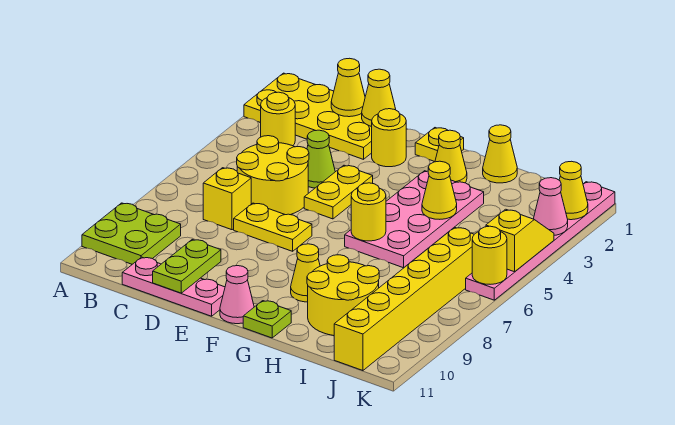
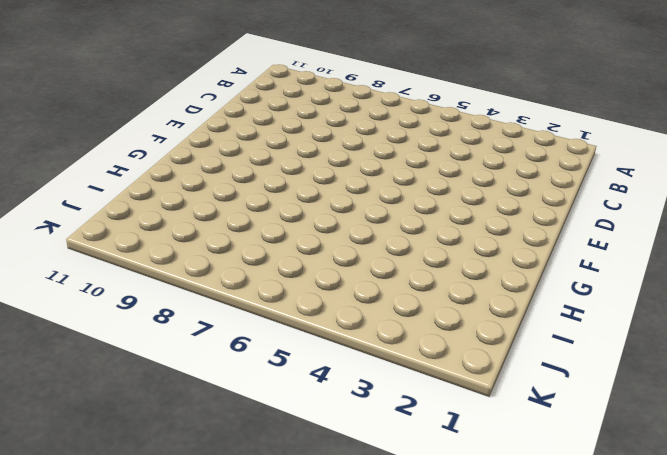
none -> yellow 2x4 plate [244,73,372,159]
none -> lime 2x2 plate [82,203,181,264]
none -> yellow 1x1 round brick [261,92,295,146]

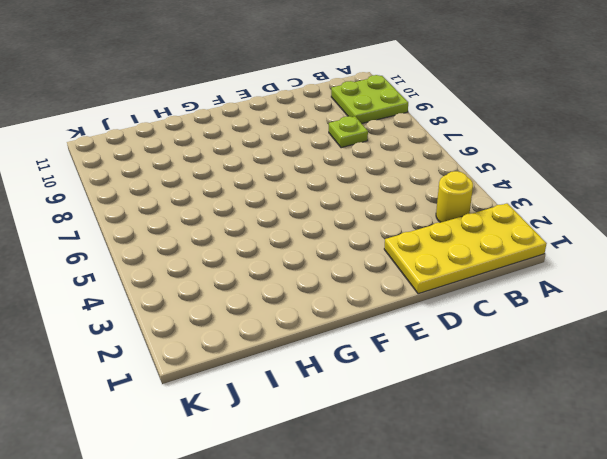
lime 1x1 plate [329,116,368,148] -> lime 1x1 plate moved to [243,301,291,338]
none -> yellow 2x2 round brick [237,136,309,215]
none -> yellow 1x1 brick [203,168,251,230]
none -> pink 1x3 plate [122,257,225,316]

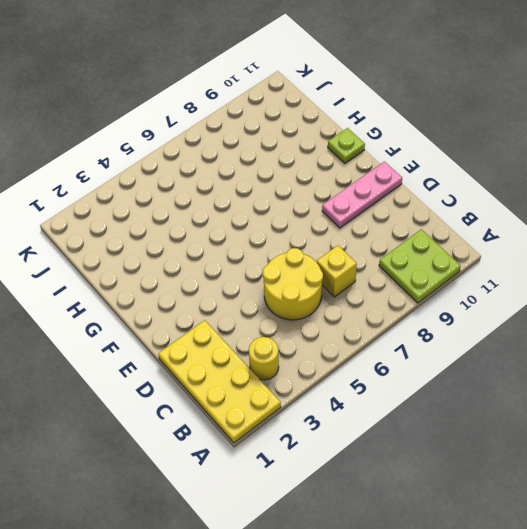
pink 1x3 plate [322,162,402,228] -> pink 1x3 plate turned to [122,257,225,316]
none -> lime 1x1 cone [307,130,335,188]
none -> yellow 1x2 plate [234,203,312,251]
none -> yellow 1x1 round brick [372,109,406,167]

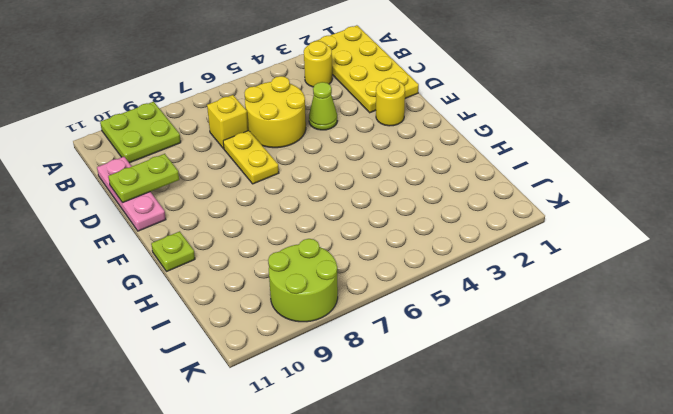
lime 2x2 round brick [268,239,338,322] -> yellow 1x6 brick [334,227,474,371]
none -> yellow 1x2 plate [304,165,373,219]
none -> yellow 1x1 plate [415,128,464,162]
none -> pink 1x1 cone [220,265,254,324]

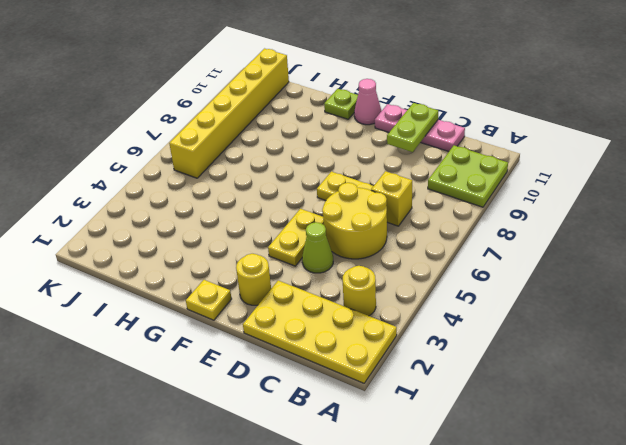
none -> yellow 1x1 cone [435,130,467,183]
none -> pink 2x4 plate [345,171,484,268]
none -> yellow 1x1 cone [291,244,320,302]

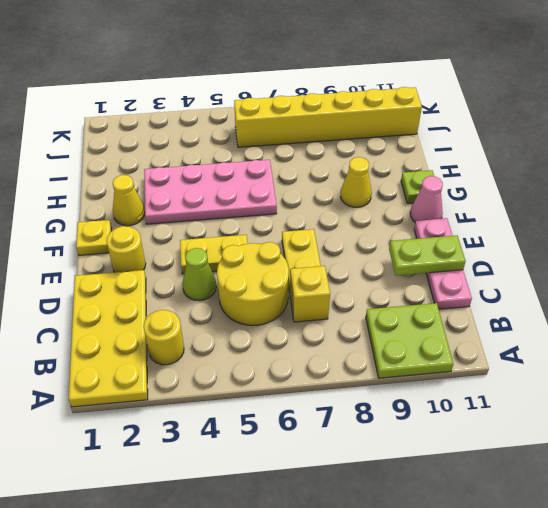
none -> yellow 1x1 cone [483,125,517,183]
none -> yellow 2x2 round brick [307,255,379,336]
none -> pink 1x6 plate [466,182,615,300]

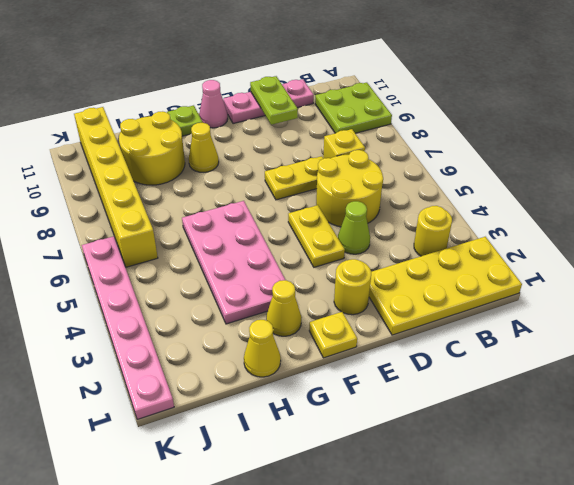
none -> yellow 1x1 cone [331,58,365,117]
none -> yellow 1x1 cone [362,69,396,126]
none -> yellow 1x1 round brick [351,183,386,241]

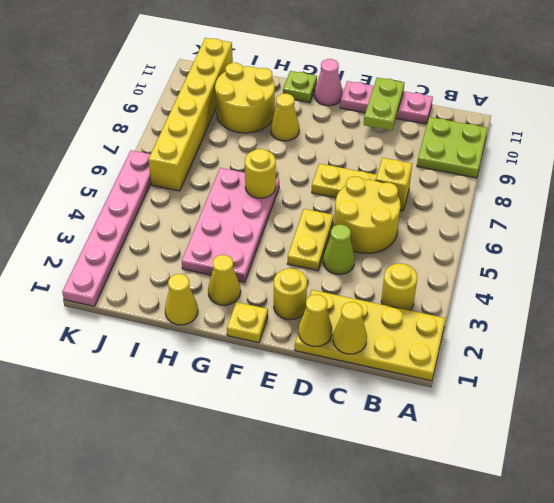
none -> yellow 1x1 cone [422,161,457,219]
none -> yellow 1x1 cone [559,161,588,220]
none -> pink 1x1 cone [534,178,568,235]

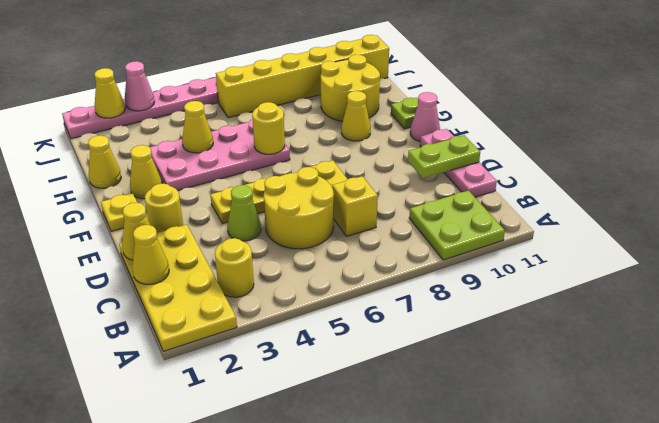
none -> yellow 1x2 slope [486,209,554,272]
none -> yellow 1x1 round brick [472,226,507,284]

